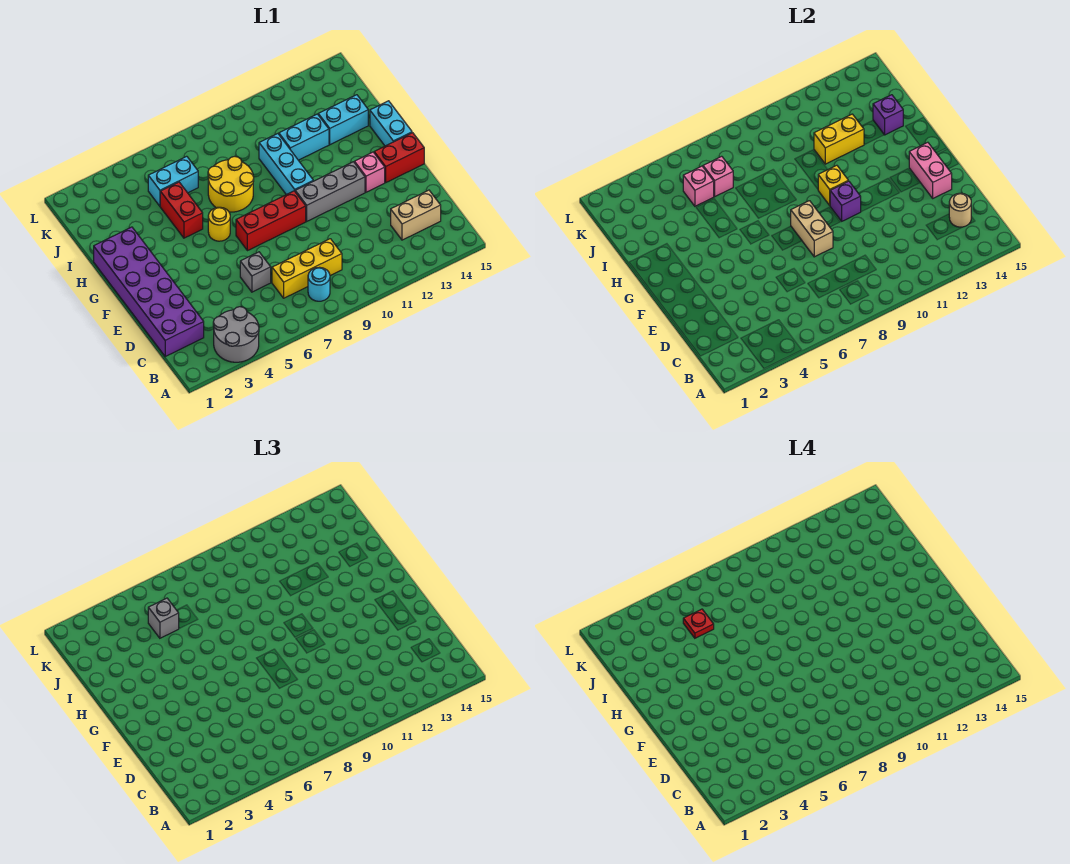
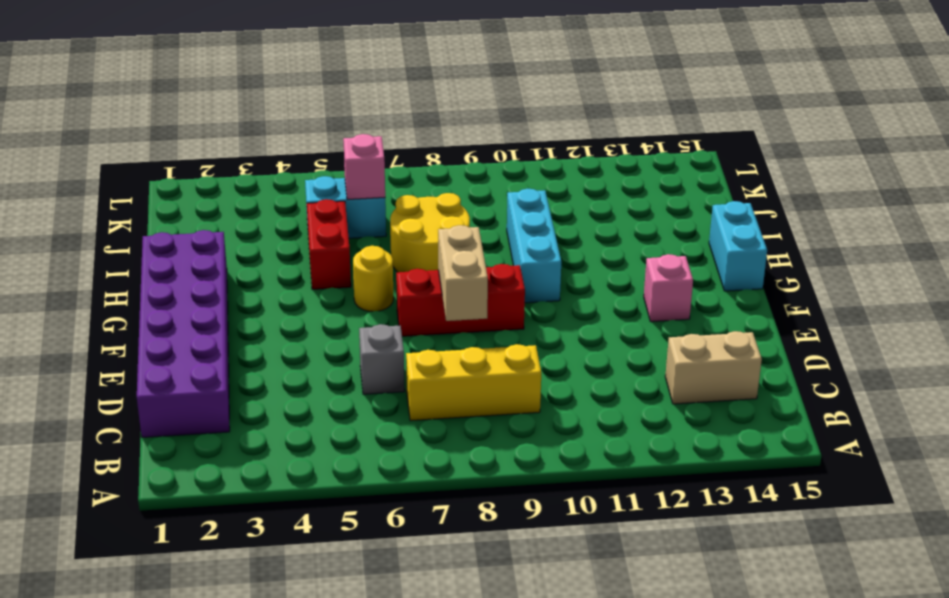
none -> grey 2x2 round brick [213,307,259,362]
none -> cyan 1x1 round brick [308,267,330,301]
none -> grey 1x3 brick [295,162,365,221]

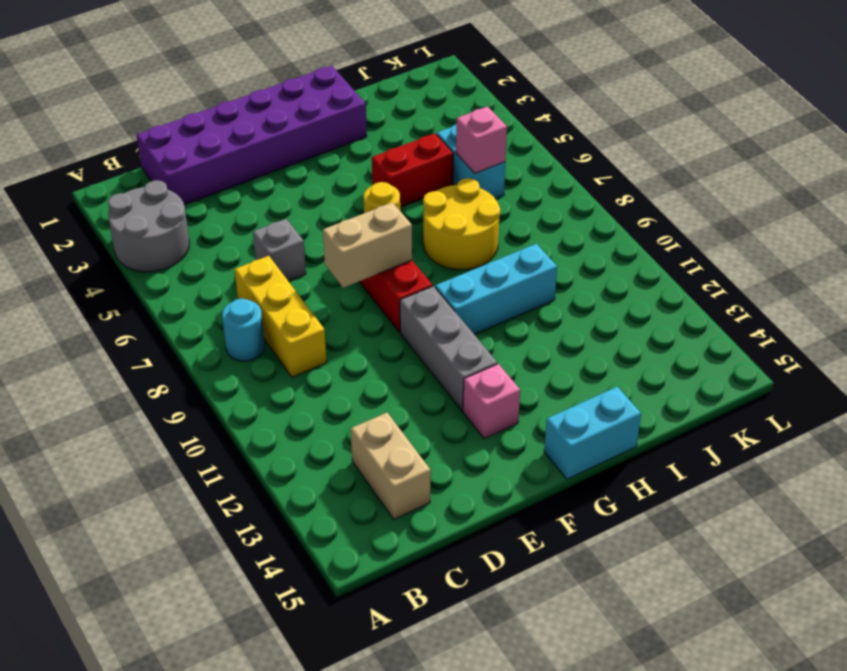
none -> red 1x2 brick [374,133,424,182]
none -> cyan 1x2 brick [279,114,329,160]
none -> cyan 1x2 brick [318,95,368,145]

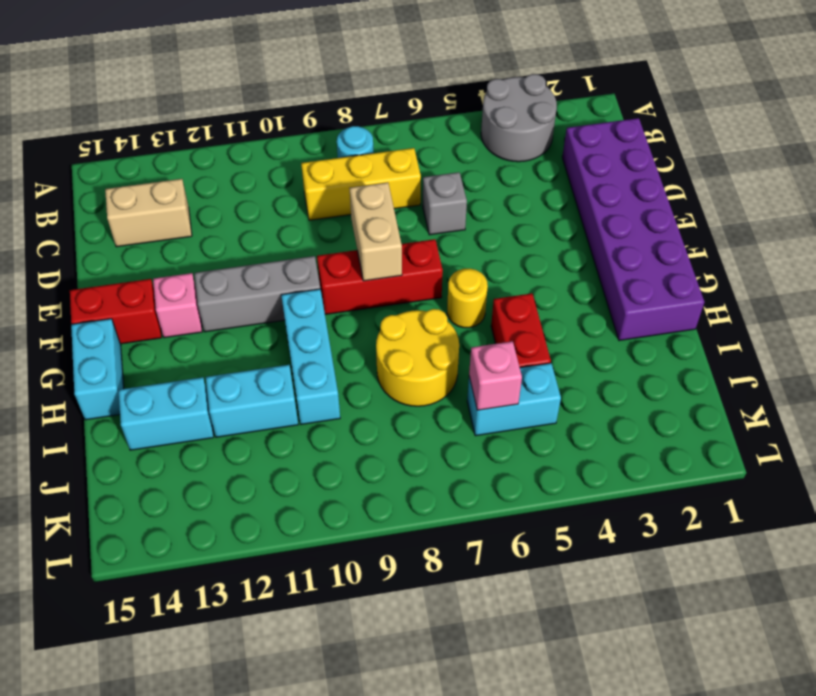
none -> tan 1x1 round brick [949,193,971,227]
none -> pink 1x2 brick [909,142,952,198]
none -> purple 1x1 brick [830,181,861,221]

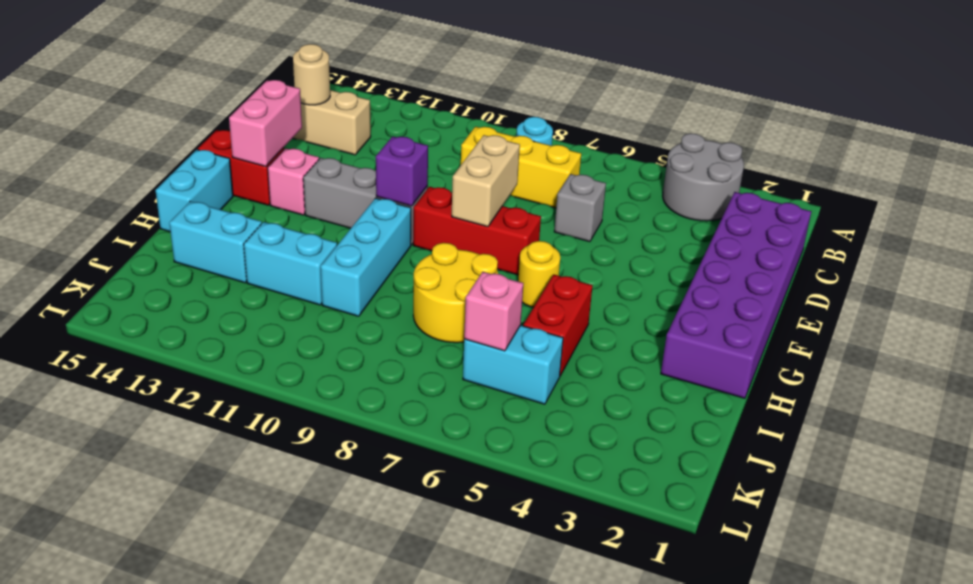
none -> yellow 1x1 brick [818,165,848,205]
none -> yellow 1x2 brick [814,114,864,164]
none -> purple 1x1 brick [873,95,903,135]

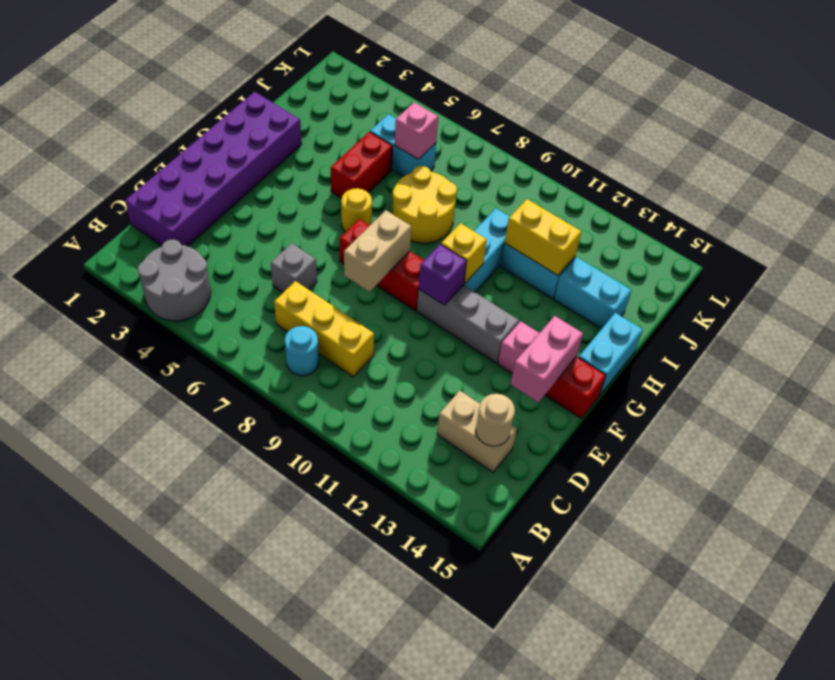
none -> purple 1x1 brick [873,95,903,135]
none -> pink 1x1 brick [683,166,714,206]
none -> grey 1x1 brick [148,598,179,638]

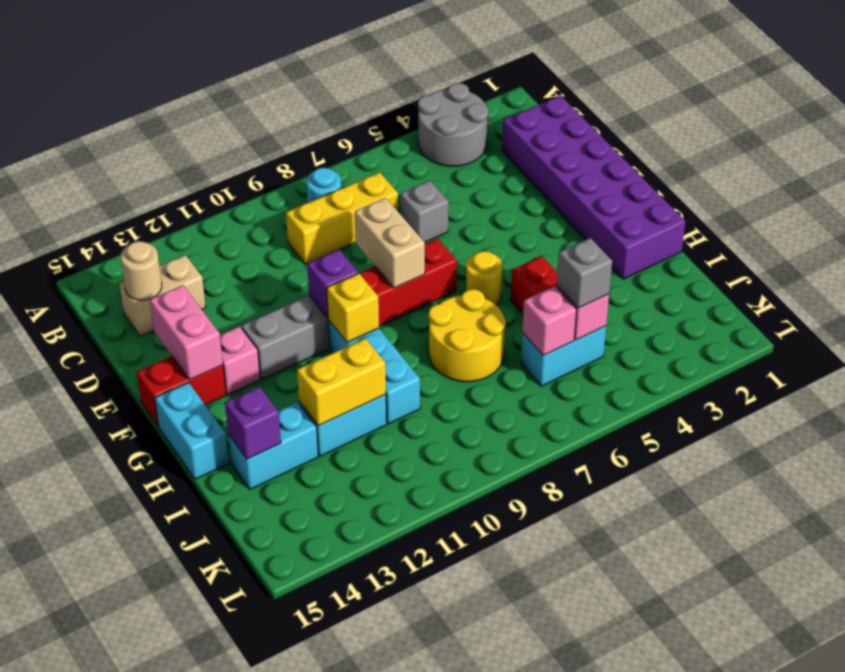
none -> red 1x1 plate [683,609,714,638]

